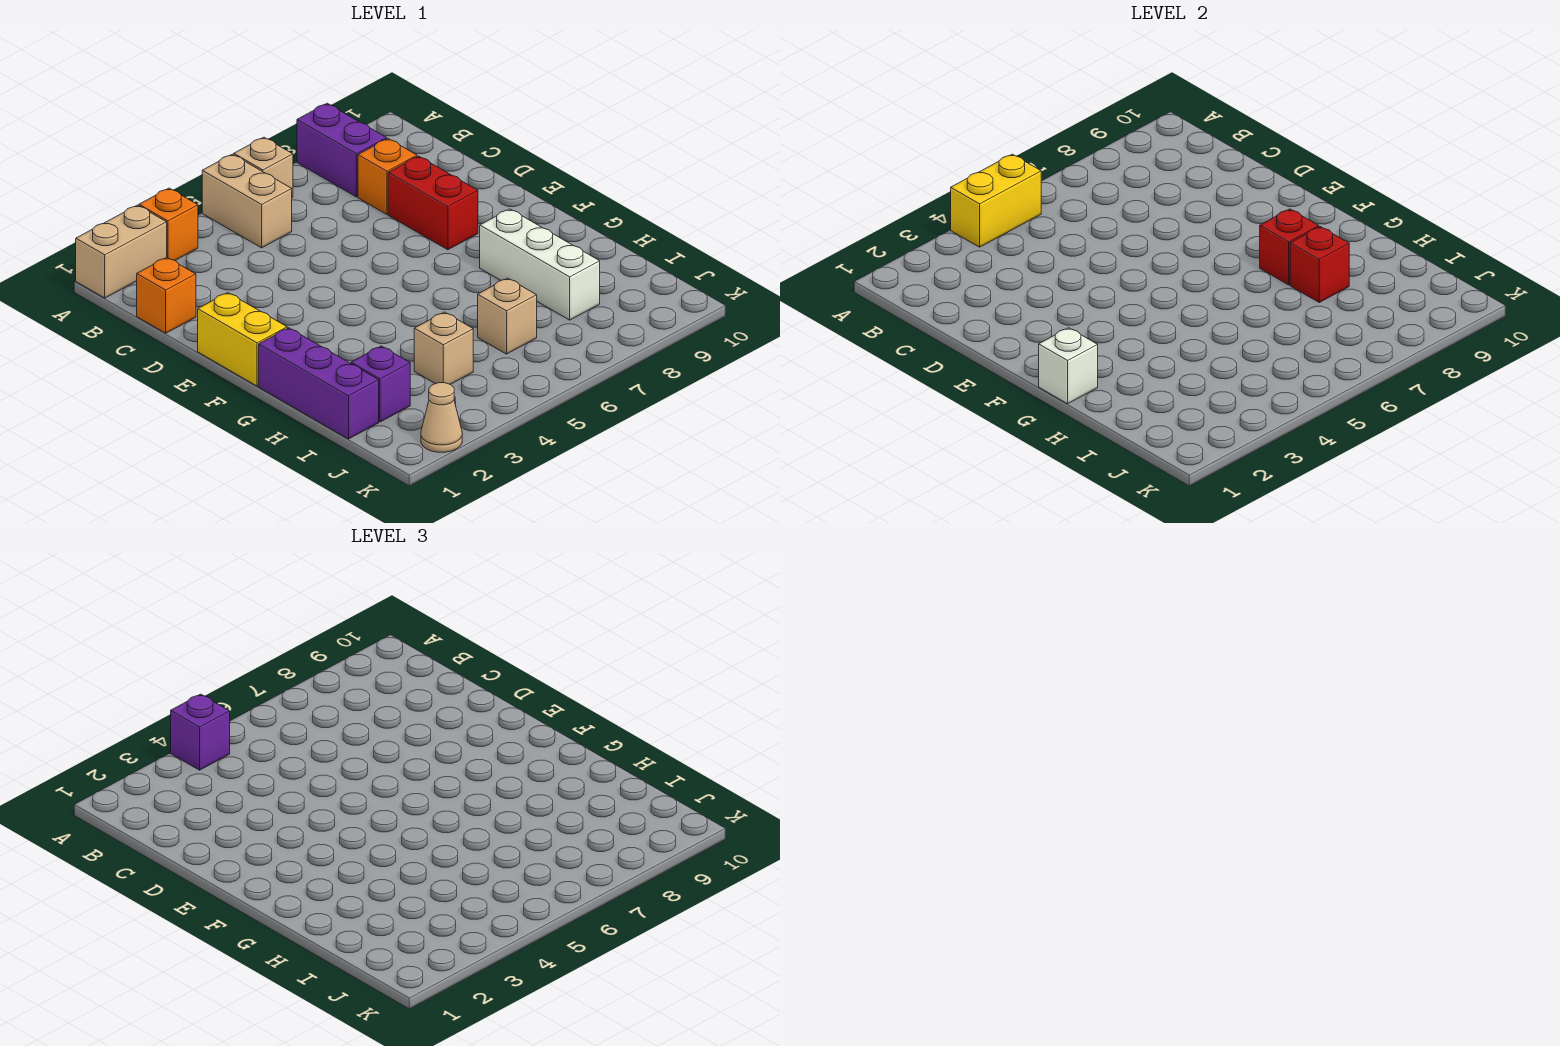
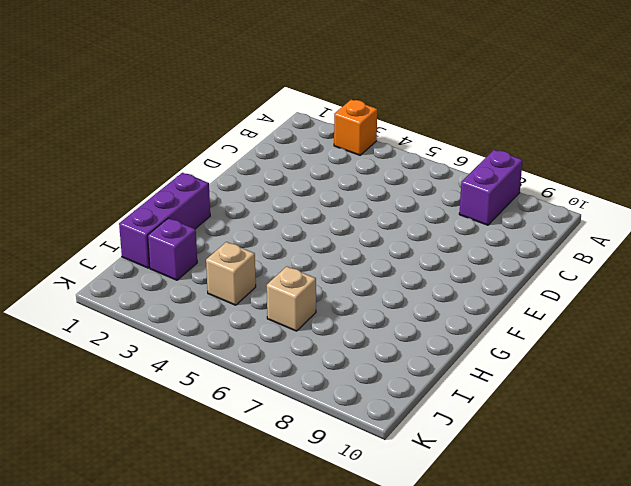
none -> tan 1x2 brick [76,205,167,298]
none -> tan 1x2 brick [202,154,292,248]
none -> tan 1x1 brick [234,137,293,197]

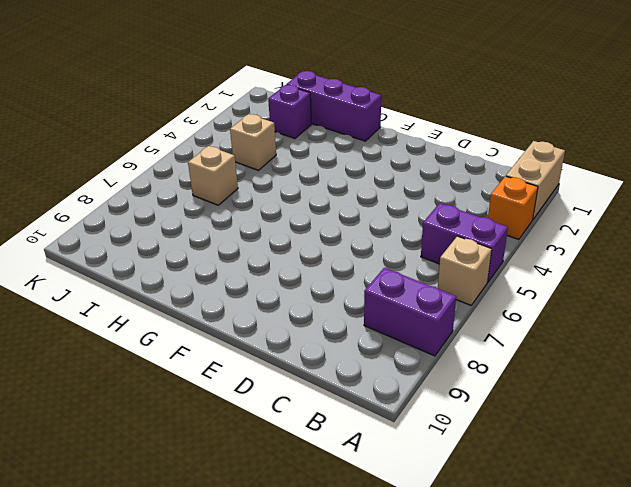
purple 1x2 brick [421,203,508,282] -> tan 1x2 brick [202,154,292,248]
none -> orange 1x1 brick [137,257,196,333]
none -> orange 1x1 brick [358,139,417,214]
none -> red 1x2 brick [388,156,478,250]

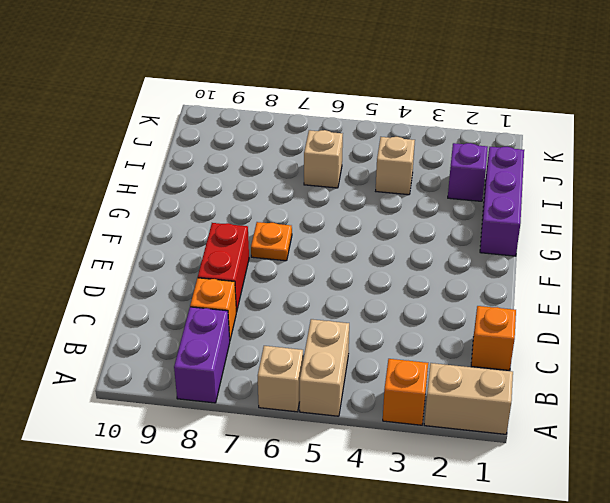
orange 1x1 plate [251,222,292,261] -> none
none -> yellow 1x2 brick [198,293,287,386]
none -> white 1x3 brick [480,209,600,320]
none -> tan 1x1 cone [421,383,462,452]

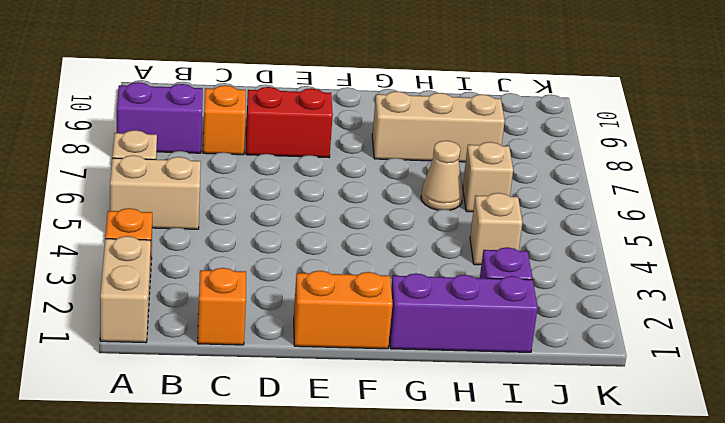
orange 1x2 brick [294,271,393,349] -> yellow 1x2 brick [198,293,287,386]
tan 1x3 brick [372,91,505,162] -> white 1x3 brick [480,209,600,320]
tan 1x1 cone [421,141,463,210] -> tan 1x1 cone moved to [421,383,462,452]
none -> yellow 1x2 brick [951,154,1041,247]
none -> white 1x1 brick [1039,328,1098,404]
none -> red 1x1 brick [1260,209,1319,285]

